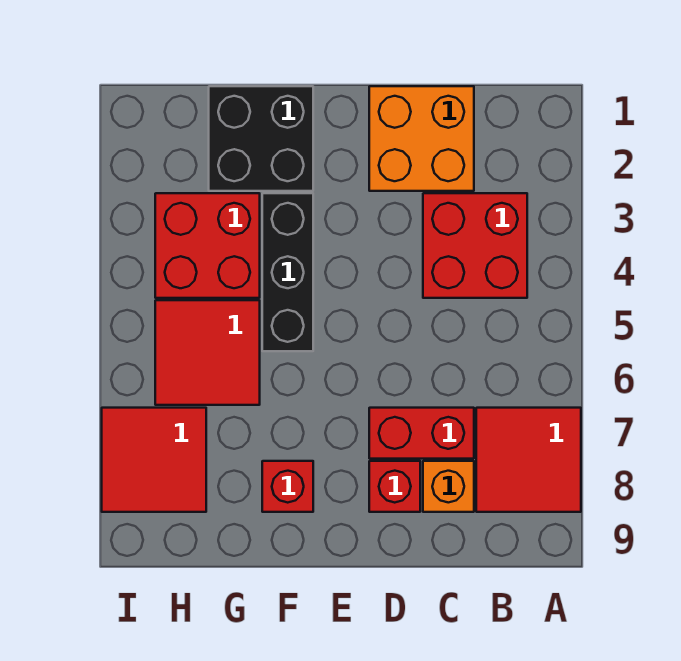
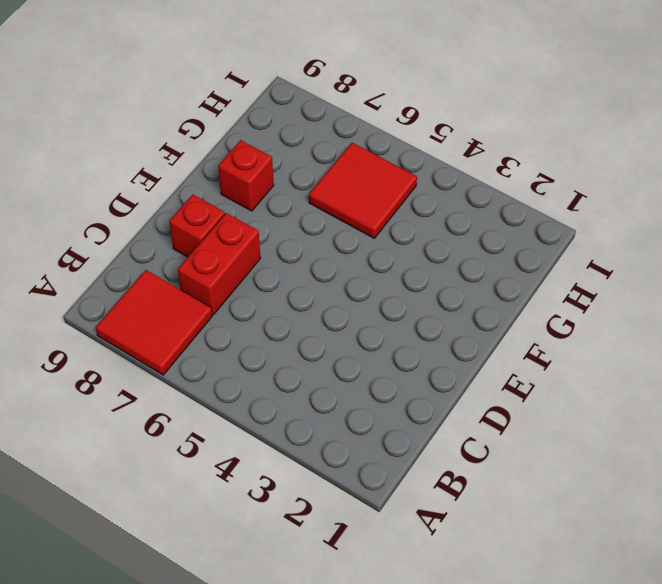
none -> red 2x2 brick [423,193,527,298]
none -> orange 2x2 brick [369,86,474,191]
none -> orange 1x1 brick [423,461,474,512]

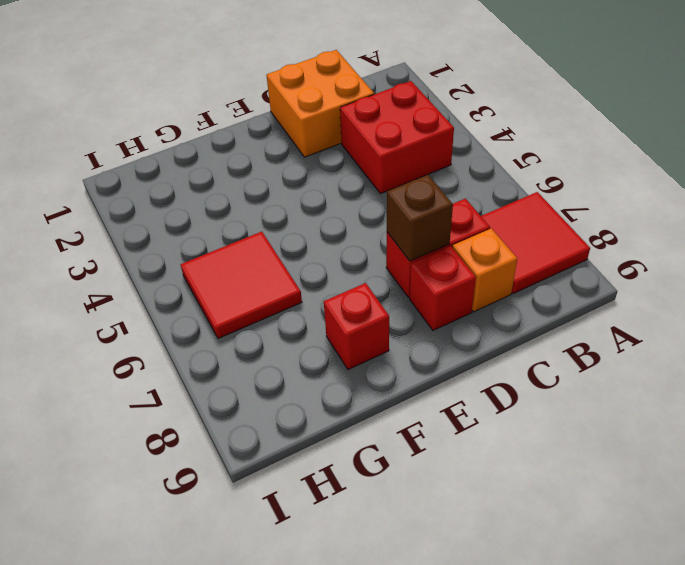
brown 1x1 brick [387,175,453,261] -> none
none -> black 2x2 brick [209,86,313,191]
none -> black 1x3 brick [262,193,313,351]
none -> red 2x2 brick [155,193,260,298]

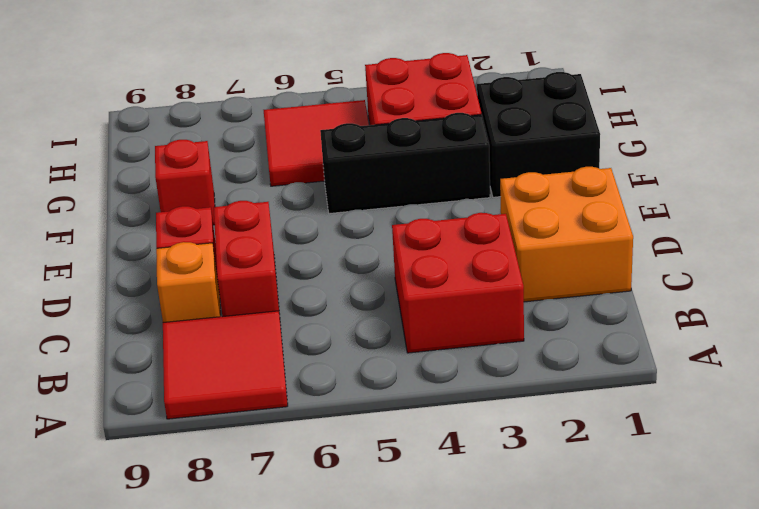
none -> red 2x2 tile [102,408,206,512]

